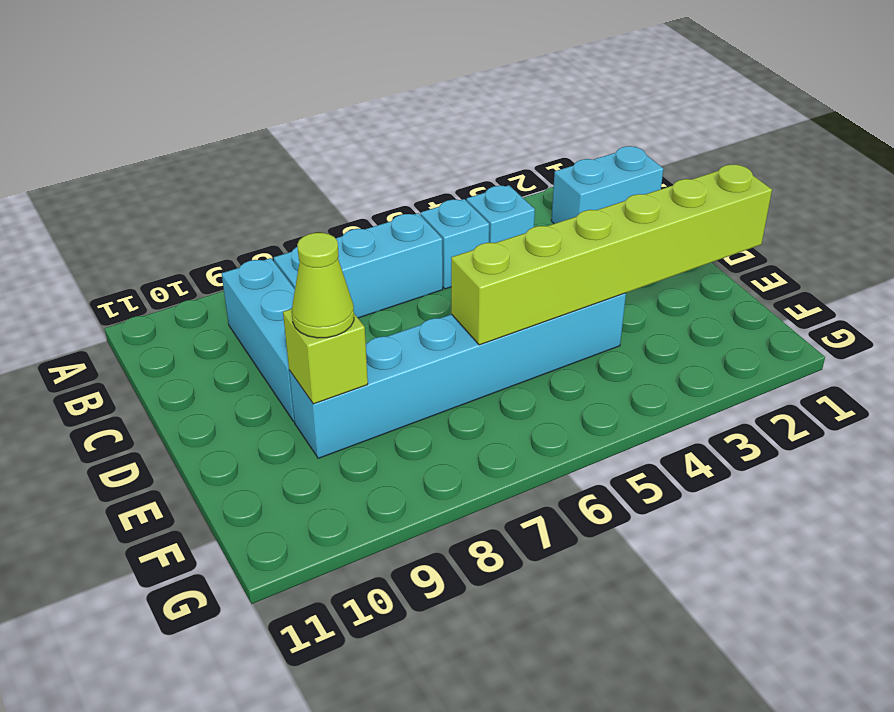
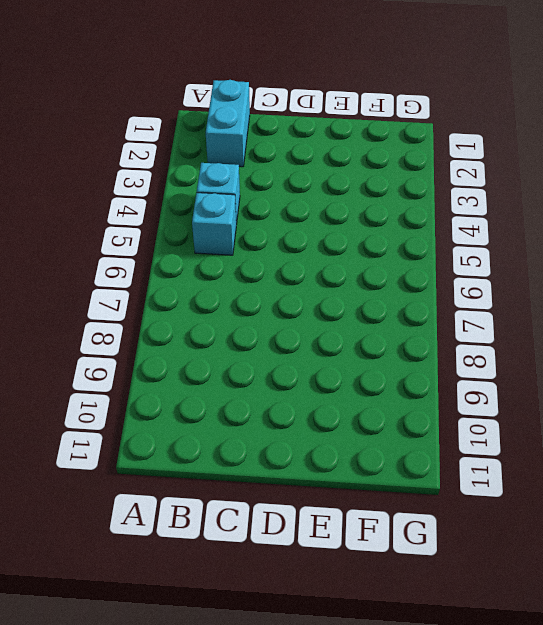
none -> cyan 1x3 brick [274,213,443,318]
none -> cyan 1x3 brick [222,258,295,421]

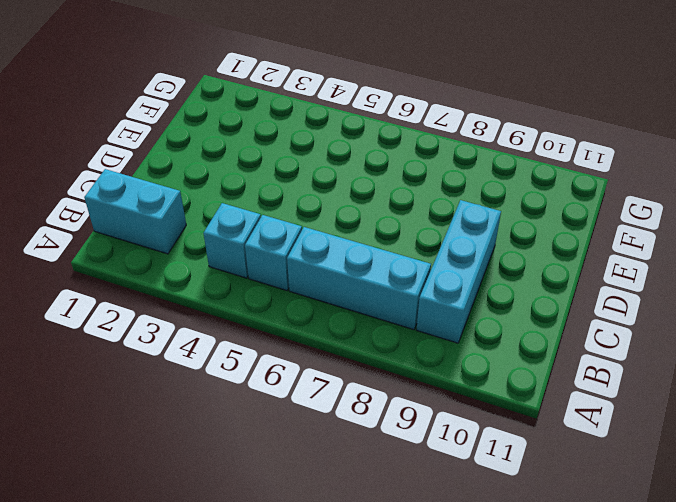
none -> cyan 1x6 brick [289,293,626,458]
none -> lime 1x6 brick [451,164,772,345]

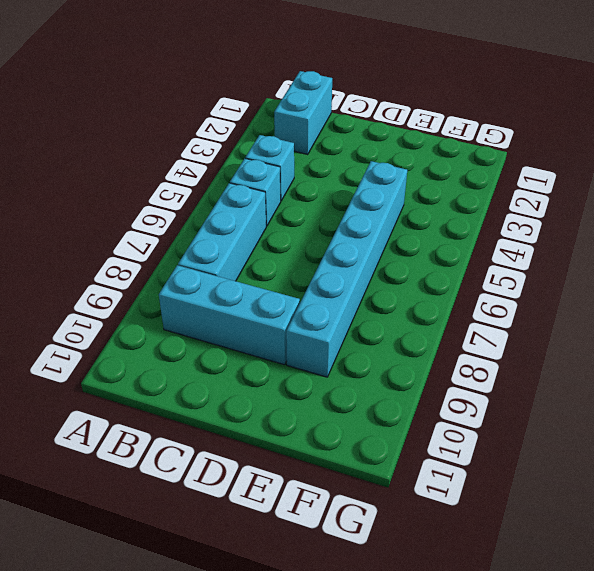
none -> lime 1x6 brick [451,164,772,345]
none -> lime 1x1 brick [283,309,368,404]

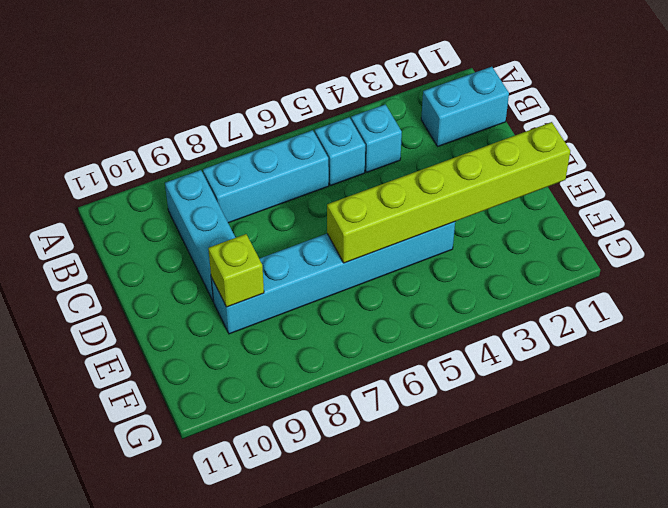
none -> lime 1x1 cone [292,233,354,338]

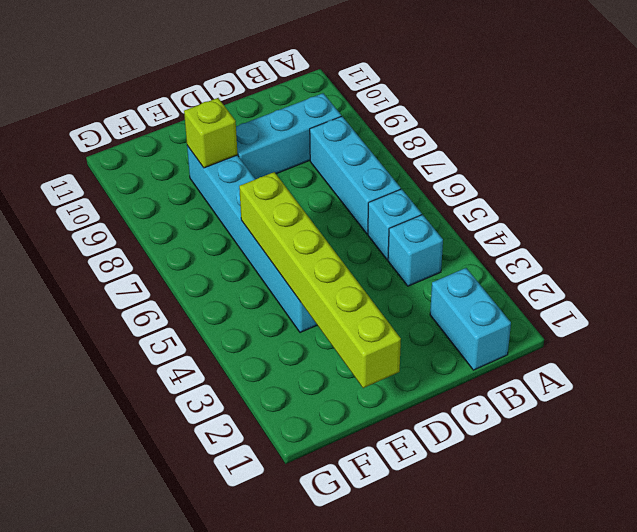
none -> lime 1x1 cone [292,233,354,338]

